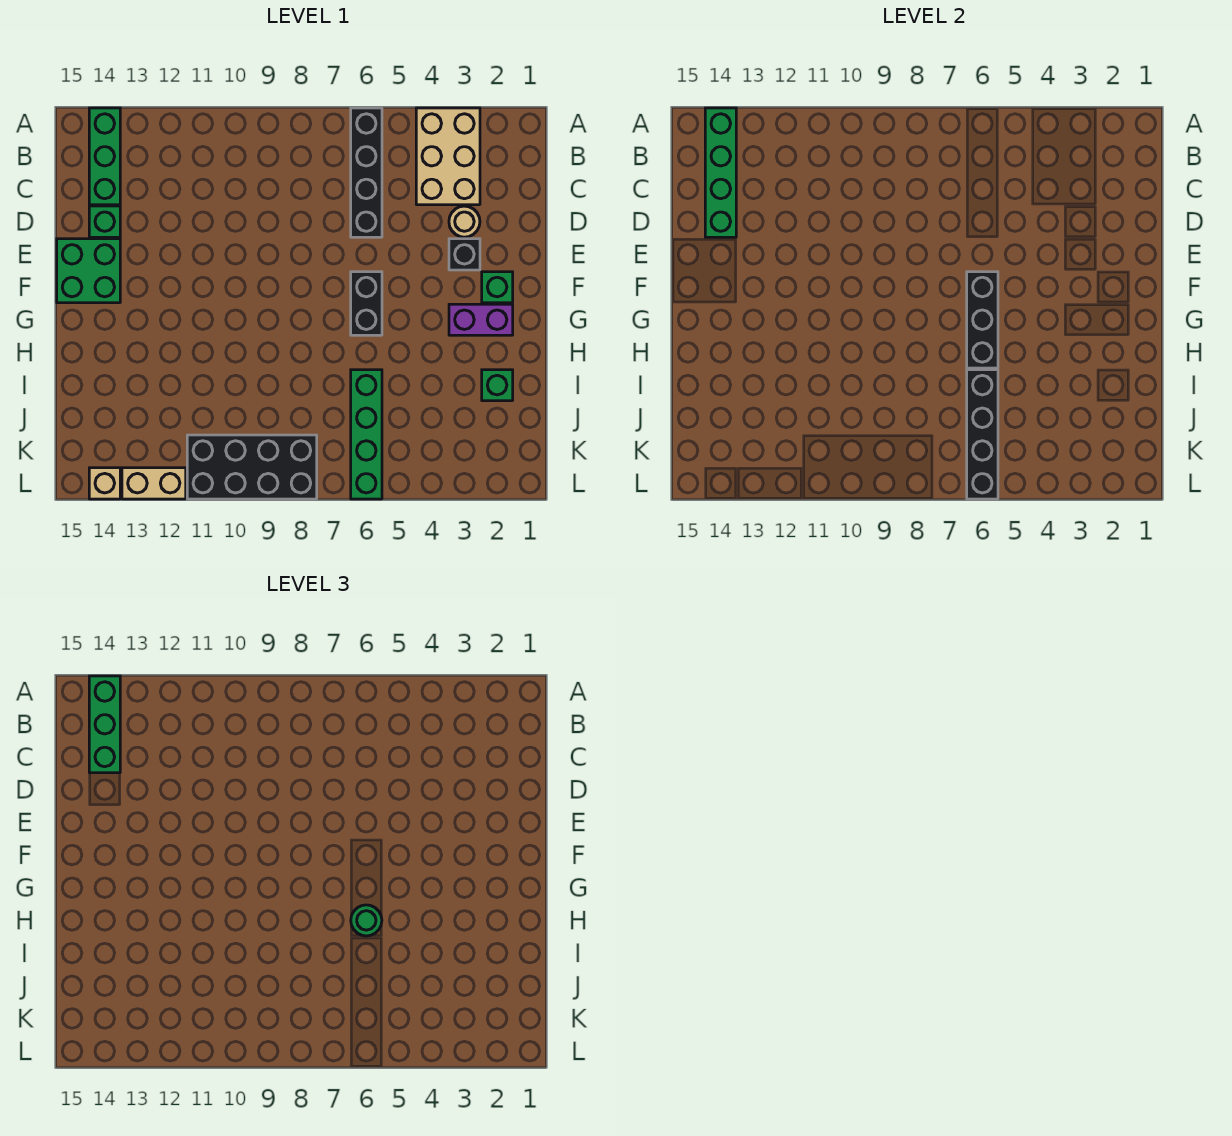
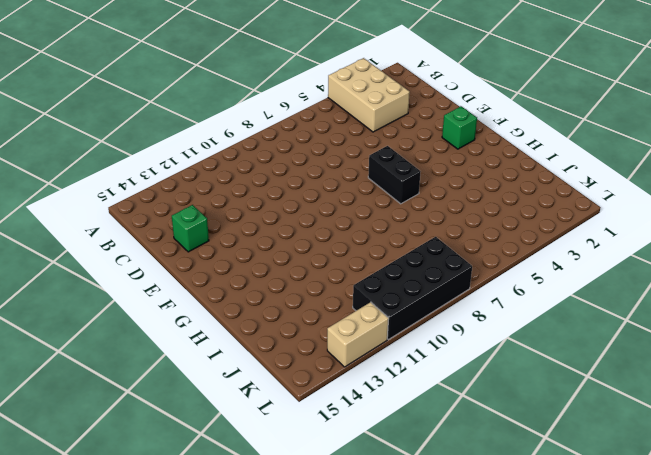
none -> black 1x4 brick [351,108,382,237]
none -> green 1x3 brick [89,108,120,205]
none -> tan 1x1 round brick [449,206,480,237]

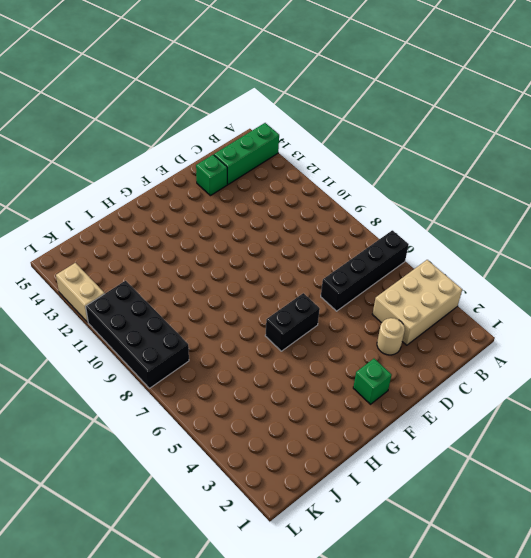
none -> black 1x1 brick [449,239,480,270]
none -> green 2x2 brick [57,239,120,303]
none -> purple 1x2 brick [449,304,513,335]

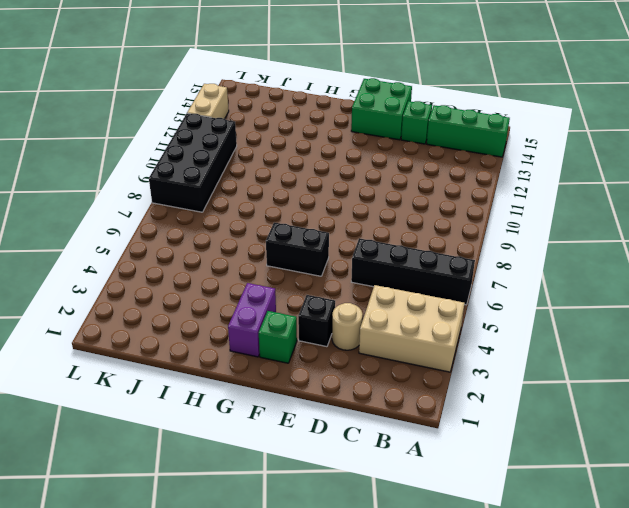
none -> green 1x1 brick [482,370,513,401]
none -> green 1x4 brick [351,370,382,499]
none -> tan 1x1 brick [89,468,120,499]

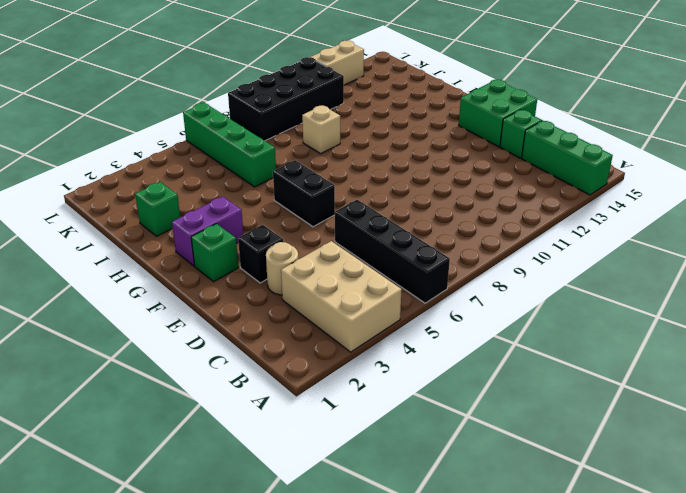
tan 1x1 brick [302,106,340,154] -> tan 1x1 brick moved to [89,468,120,499]
none -> green 1x4 brick [705,108,736,237]
none -> black 1x3 brick [967,272,998,368]
none -> black 1x4 brick [967,370,998,499]

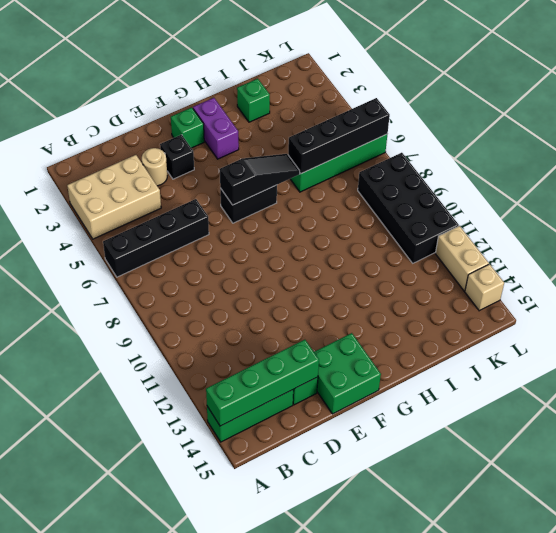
black 1x3 slope [220,154,300,205] -> black 1x3 brick [967,272,998,368]
none -> green 1x3 brick [89,676,120,773]
none -> green 1x1 round brick [351,905,382,936]

